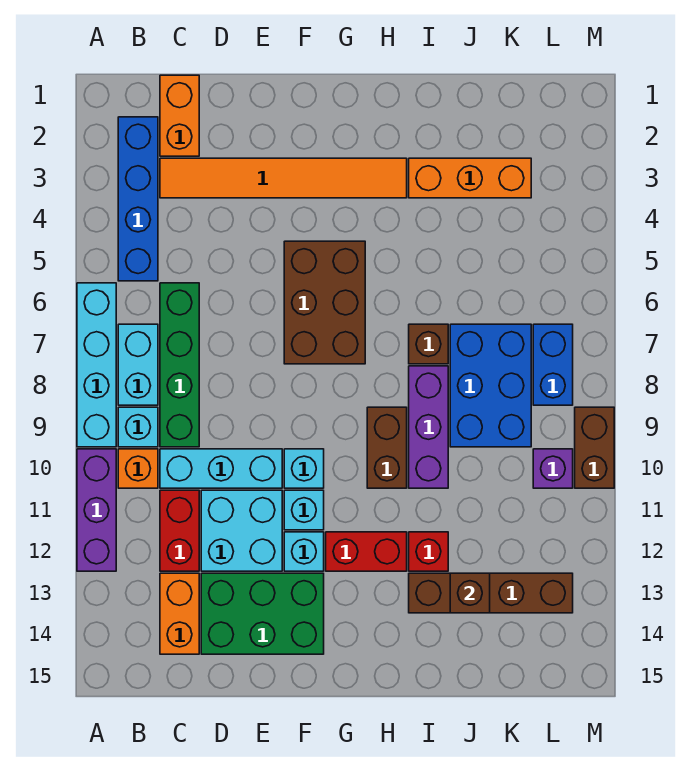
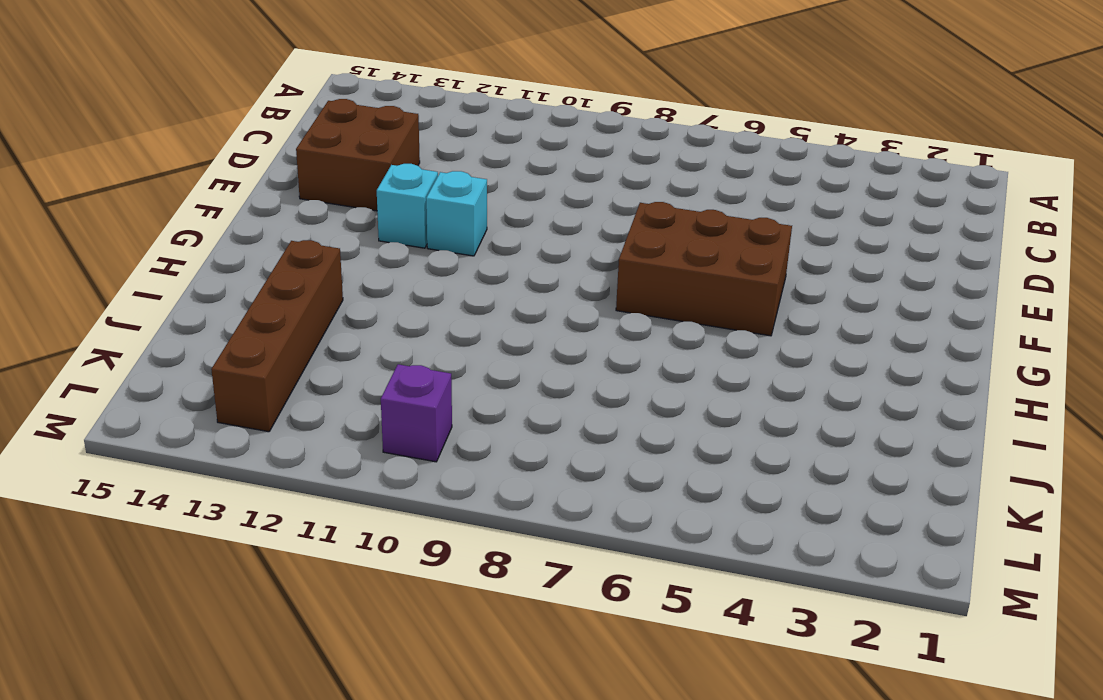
brown 2x2 brick [296,99,420,211] -> green 2x3 brick [201,573,324,654]
none -> cyan 1x4 brick [77,283,116,447]
none -> purple 1x3 brick [77,449,116,571]
none -> blue 1x4 brick [118,117,158,281]
none -> cyan 1x2 brick [118,324,158,405]

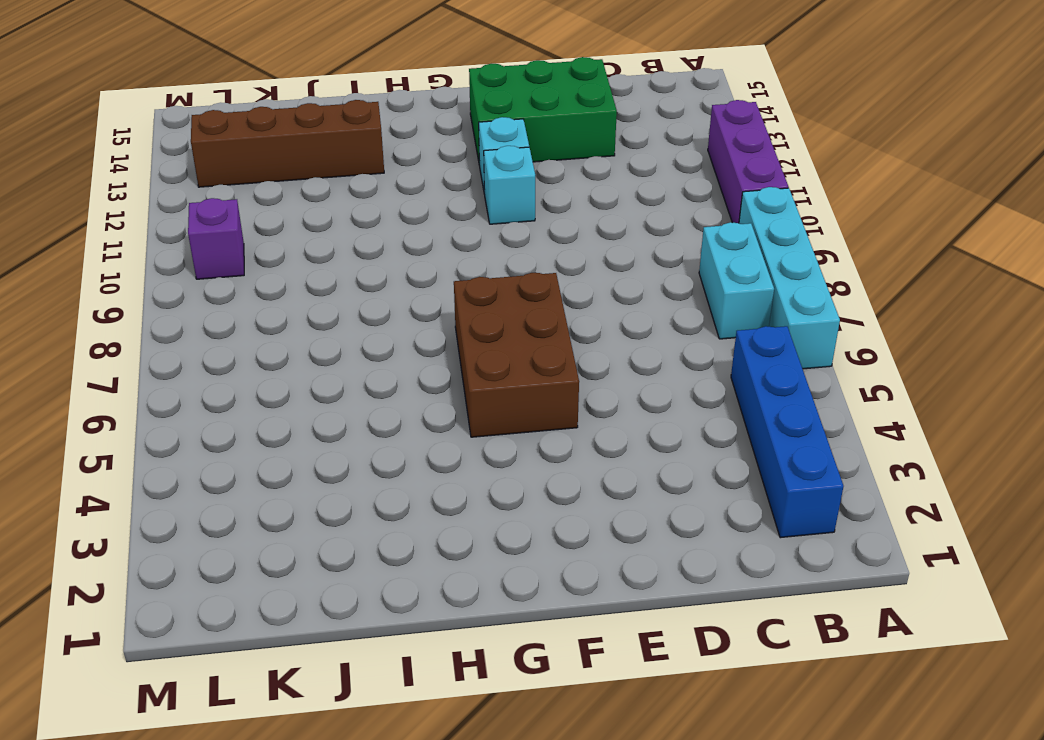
none -> cyan 1x1 brick [118,407,158,447]
none -> orange 1x1 brick [118,449,158,488]
none -> orange 1x2 brick [160,75,199,156]
none -> orange 1x6 tile [160,158,407,198]

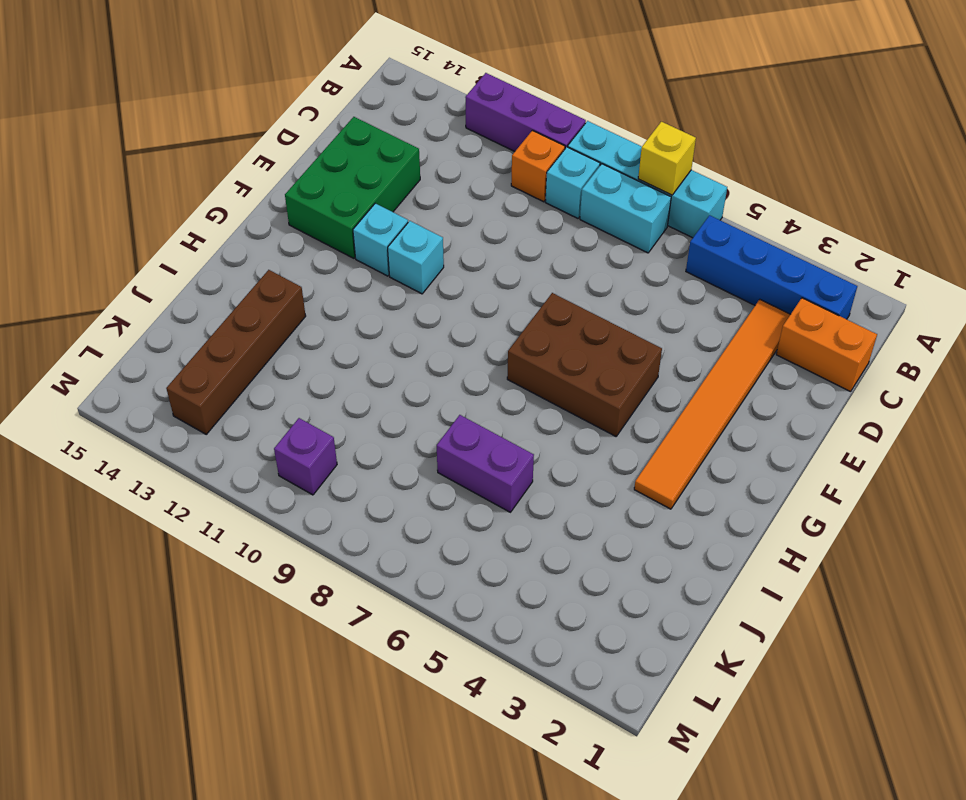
yellow 1x1 brick [638,122,696,195] -> none
purple 1x2 brick [437,415,534,512] -> blue 2x3 brick [450,324,531,447]
none -> green 1x4 brick [160,283,199,447]
none -> cyan 1x3 brick [160,449,282,488]
none -> red 1x2 brick [160,490,199,571]
none -> orange 1x2 brick [160,573,199,654]

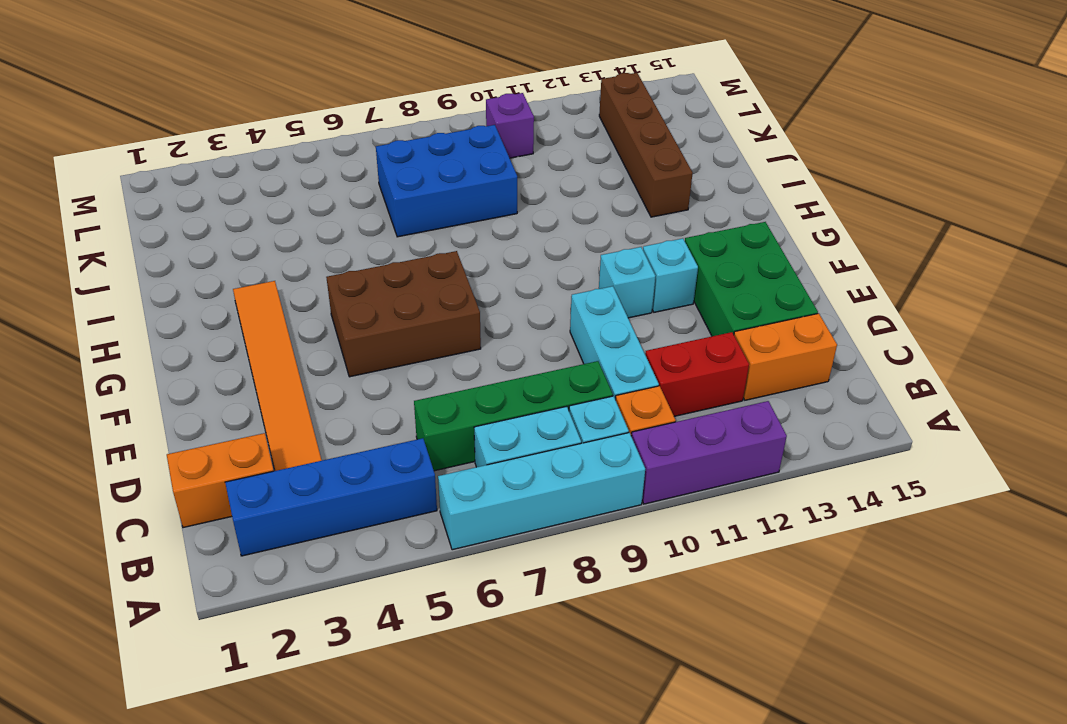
none -> cyan 2x2 brick [201,490,282,571]
none -> cyan 1x1 brick [284,449,324,488]
none -> red 1x2 brick [326,532,407,571]
none -> brown 1x2 brick [367,407,407,488]

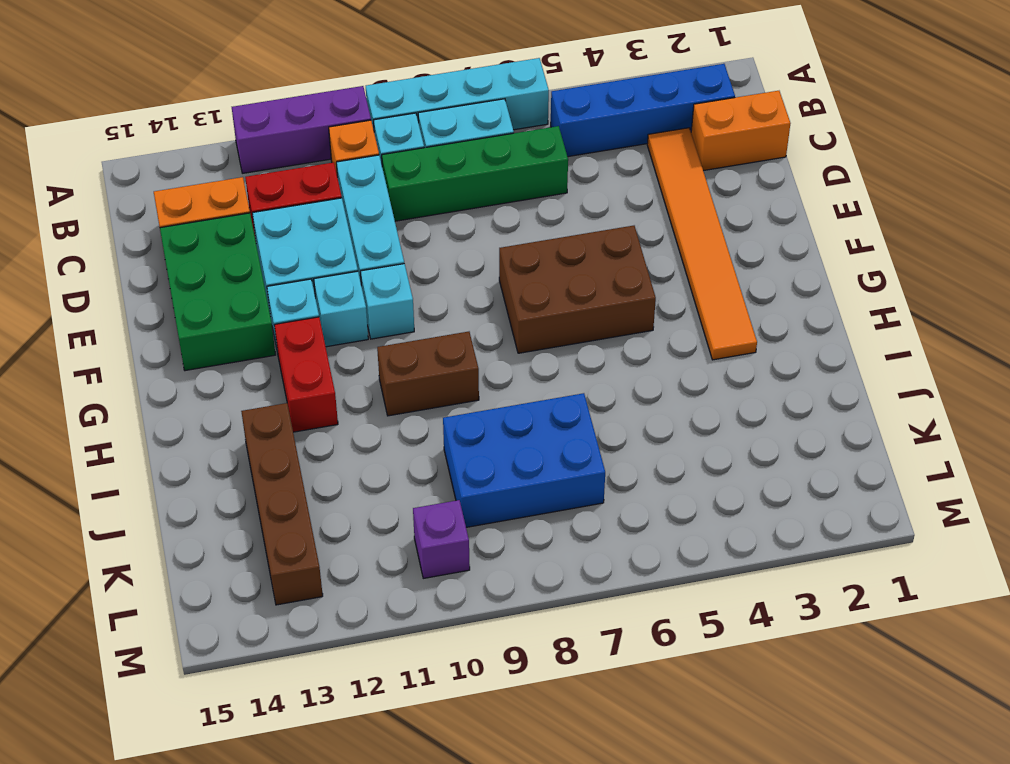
none -> orange 1x3 brick [409,158,531,198]
none -> brown 1x1 brick [409,324,448,364]
none -> purple 1x3 brick [409,366,448,488]
none -> red 1x1 brick [409,532,448,571]

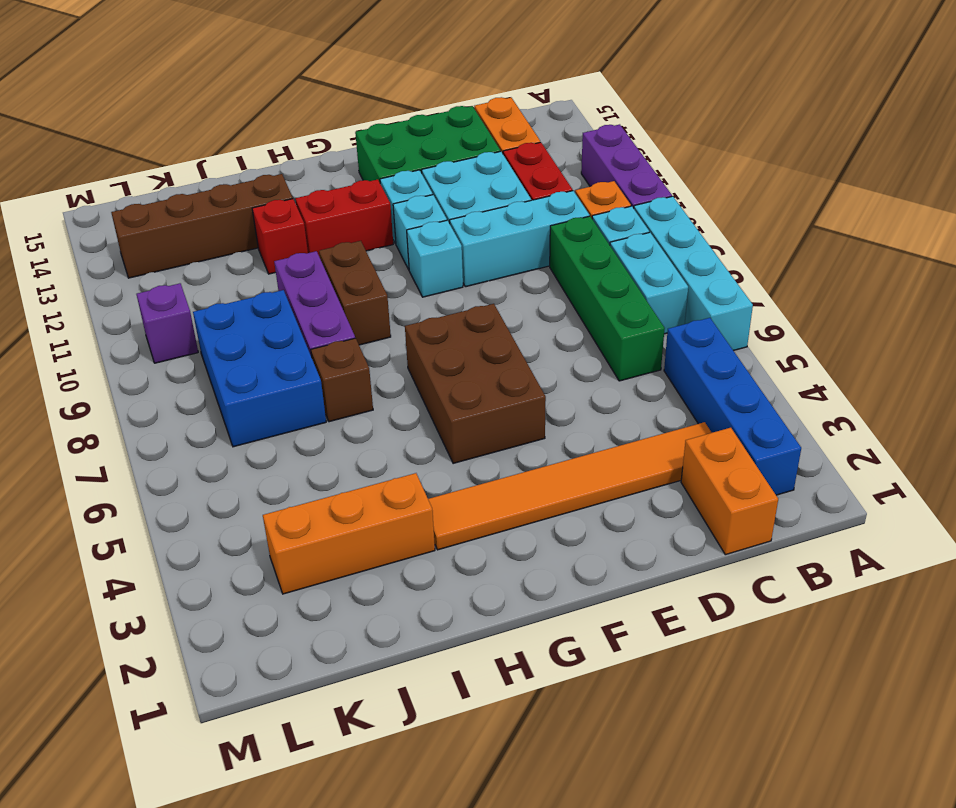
none -> blue 1x2 brick [533,324,573,405]
none -> brown 1x2 brick [575,407,614,488]
none -> brown 1x1 brick [450,573,490,613]

